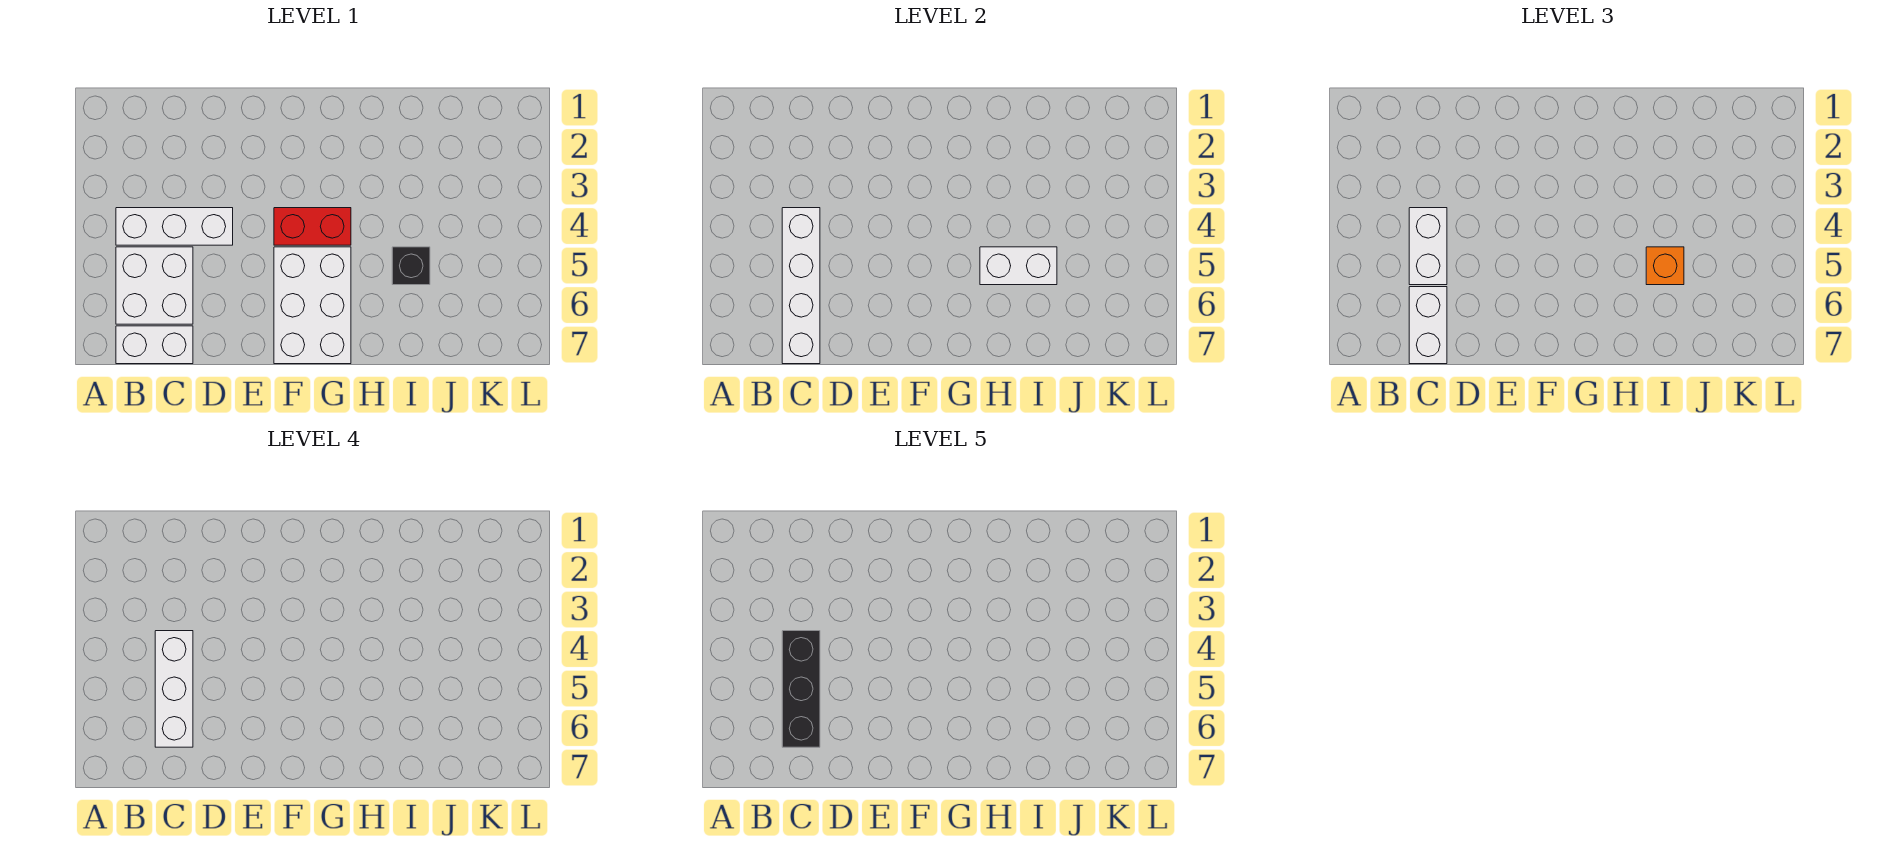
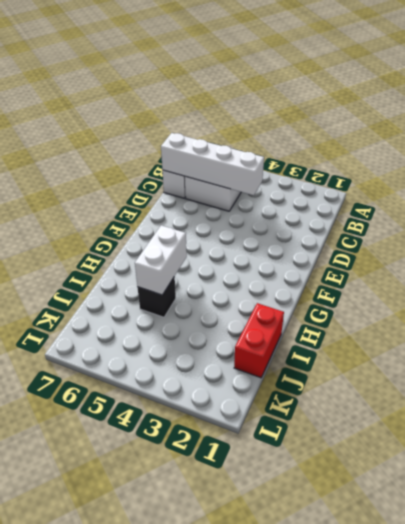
red 1x2 brick [234,303,284,378] -> red 1x2 brick moved to [274,208,351,245]
none -> white 1x3 brick [116,208,233,245]
none -> white 2x3 brick [274,247,351,364]
none -> white 1x2 brick [1409,208,1447,285]

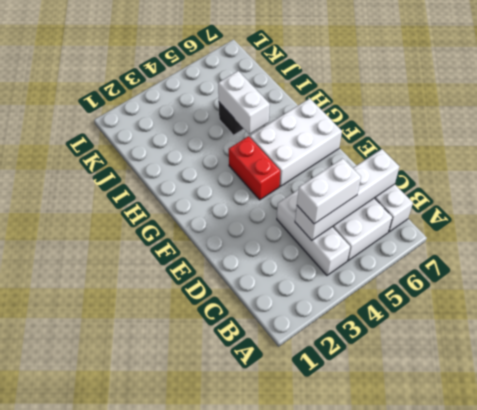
none -> white 1x2 brick [1409,287,1447,364]
none -> orange 1x1 brick [1646,247,1684,285]
none -> white 1x3 brick [155,631,193,747]

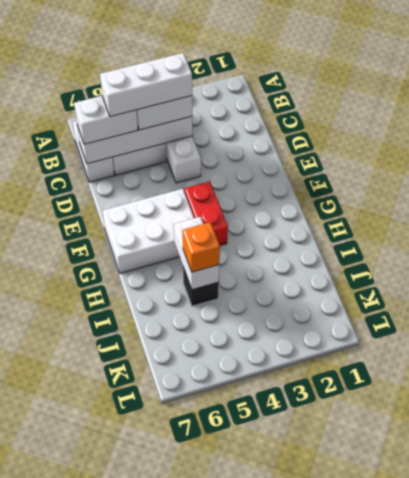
none -> black 1x3 brick [782,631,820,747]

